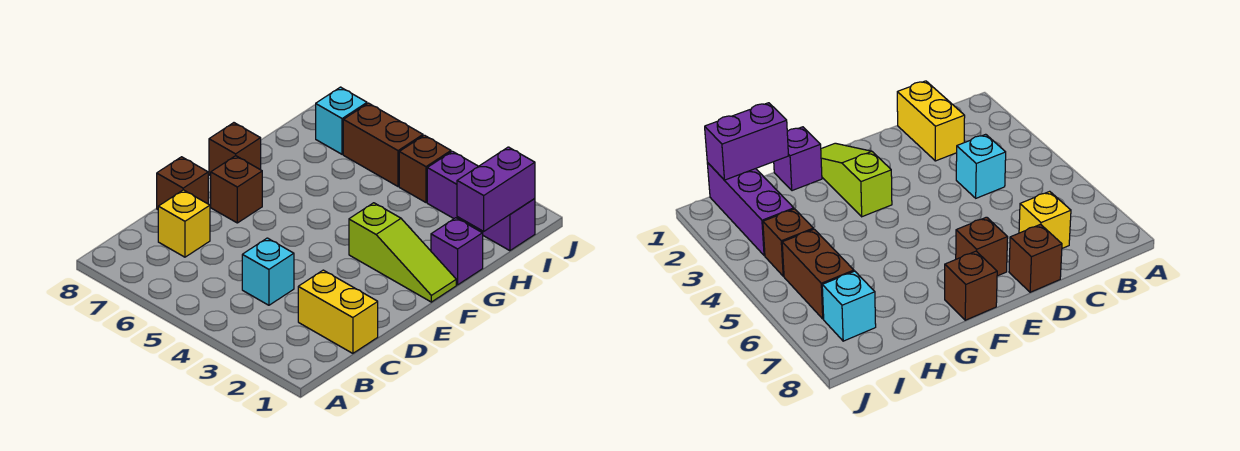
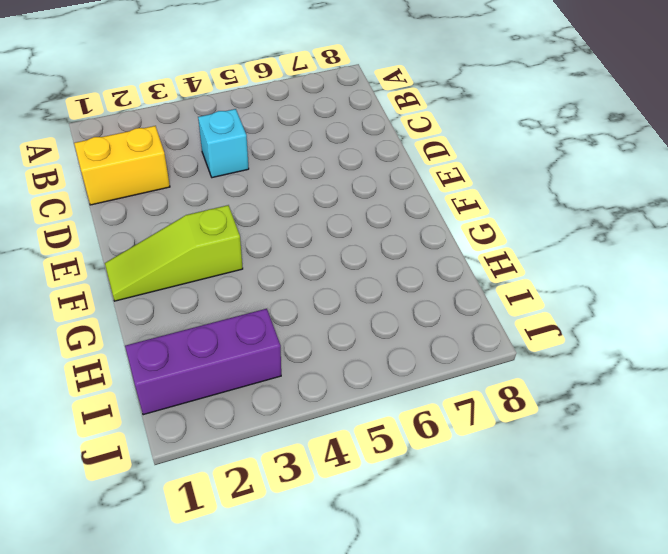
none -> yellow 1x1 brick [158,190,210,257]
none -> brown 1x1 brick [157,157,208,209]
none -> brown 1x1 brick [211,156,262,223]

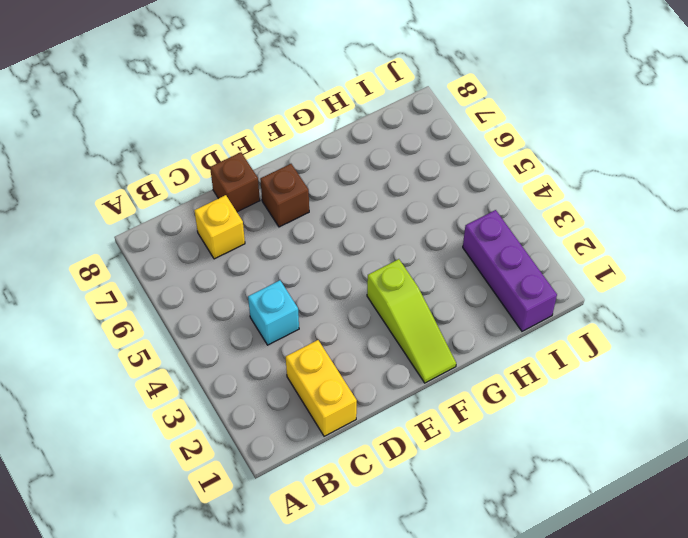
none -> brown 1x1 brick [209,123,261,176]
none -> purple 1x1 brick [431,218,483,285]
none -> brown 1x1 brick [399,135,451,202]

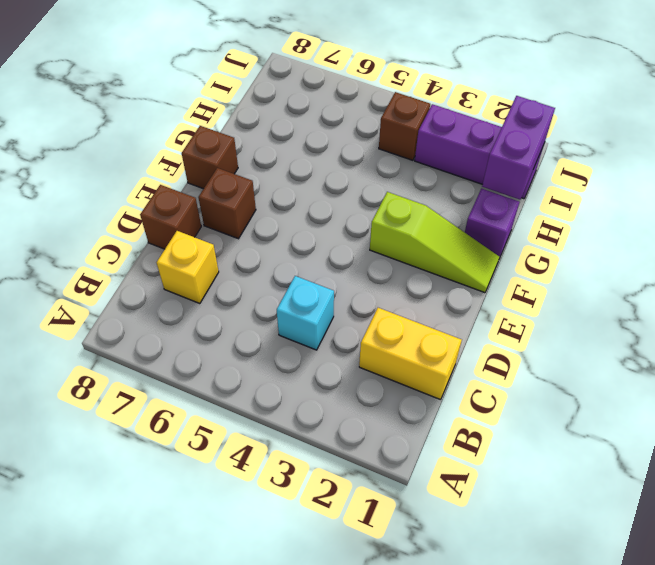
none -> brown 1x2 brick [343,103,423,186]
none -> cyan 1x1 brick [316,87,367,154]

